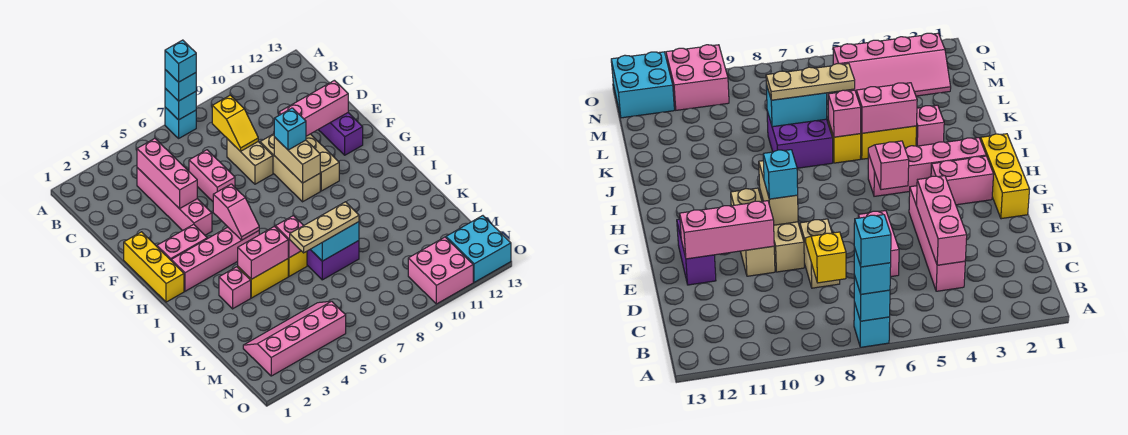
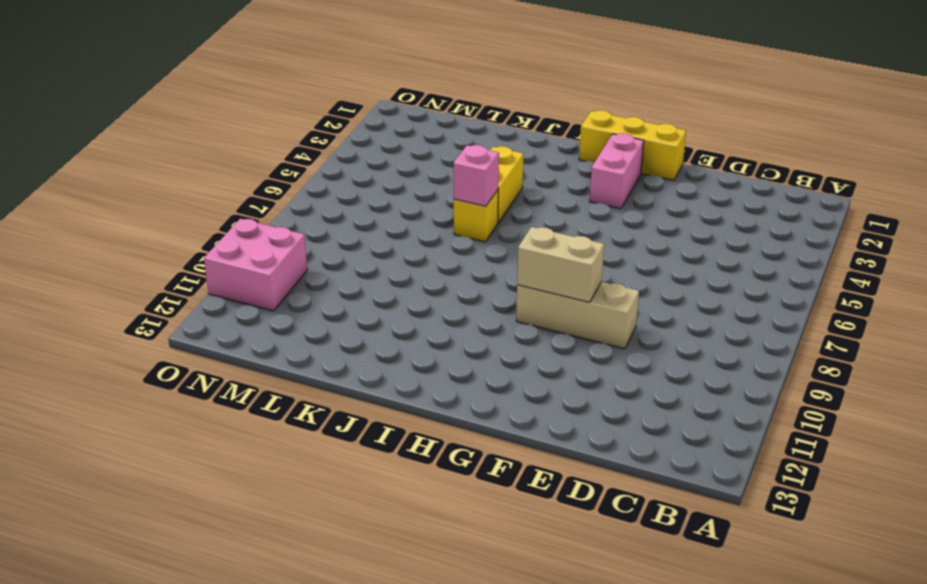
none -> cyan 1x1 brick [165,107,196,138]
none -> pink 1x4 brick [137,168,212,235]
none -> pink 1x2 brick [189,150,235,201]
none -> tan 1x2 brick [227,139,273,184]

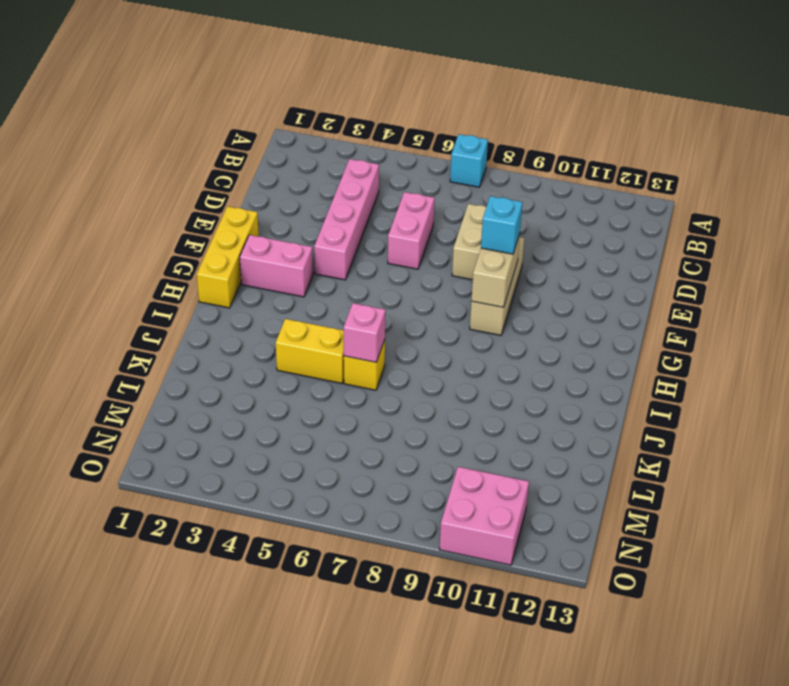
none -> tan 1x3 brick [306,134,339,191]
none -> purple 1x2 brick [318,113,363,155]
none -> pink 1x4 brick [171,227,259,291]
none -> pink 1x1 brick [219,267,251,309]

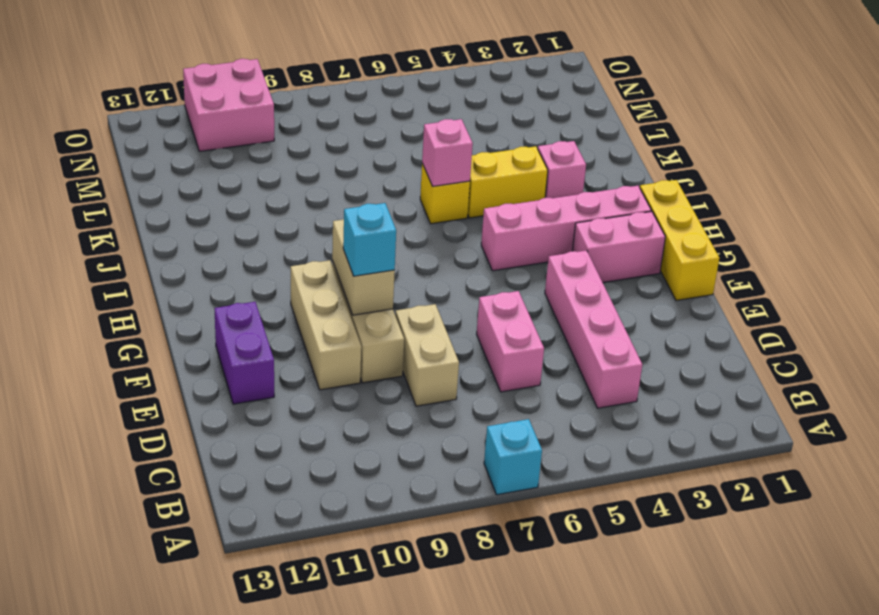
none -> purple 2x2 brick [307,241,359,280]
none -> pink 2x4 slope [243,301,346,376]
none -> cyan 2x2 brick [446,216,511,282]
none -> cyan 1x1 brick [165,88,196,120]

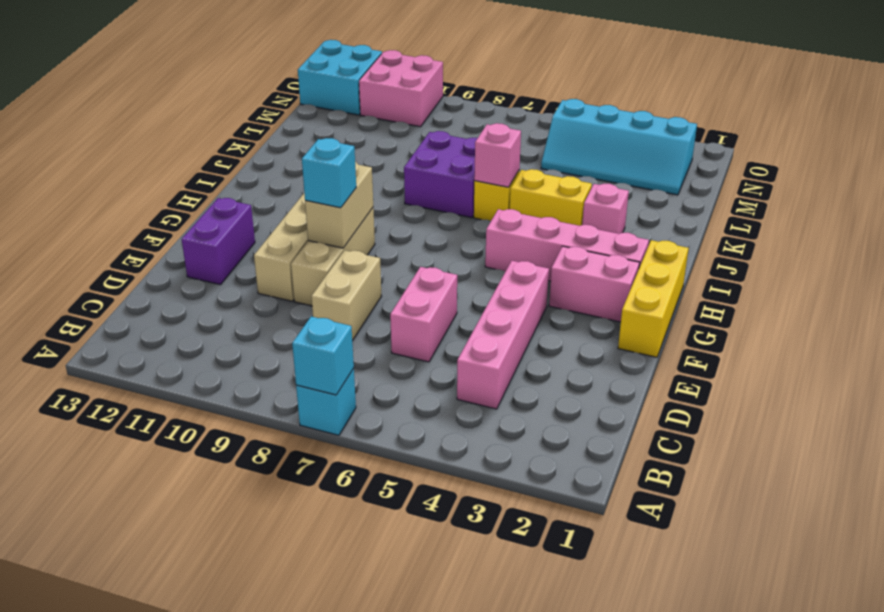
cyan 2x4 slope [541,99,697,195] -> pink 2x4 slope [243,301,346,376]
none -> pink 1x3 brick [137,139,197,209]
none -> yellow 1x2 slope [212,95,258,152]
none -> pink 1x3 brick [279,80,348,136]
none -> pink 1x2 slope [213,184,259,240]

